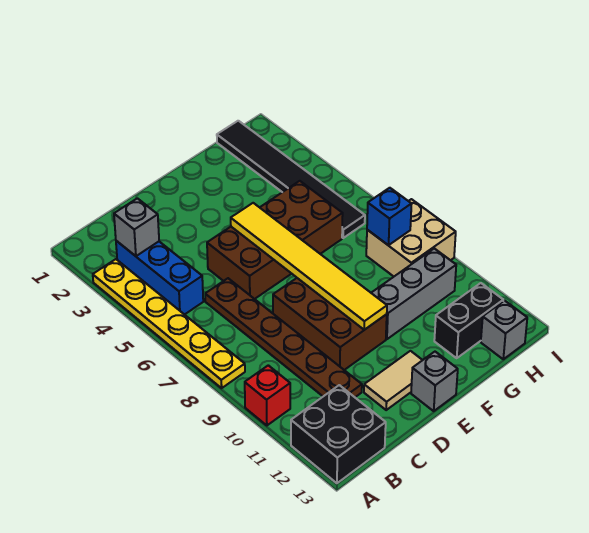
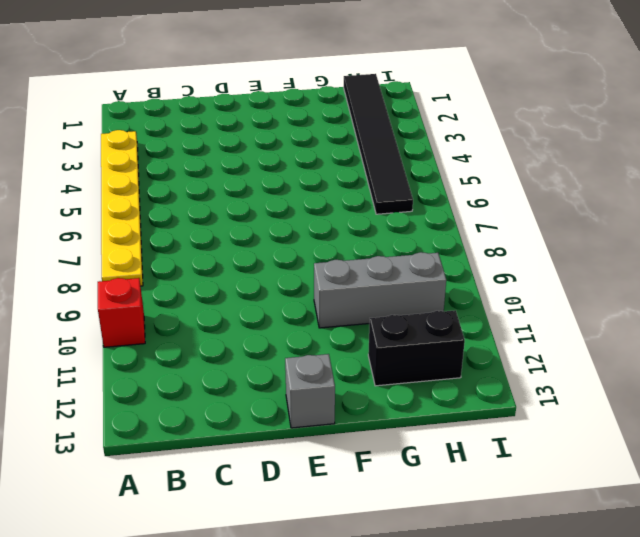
none -> black 2x2 brick [291,385,386,483]
none -> blue 1x3 brick [116,241,203,315]
none -> brown 1x6 plate [205,278,362,397]

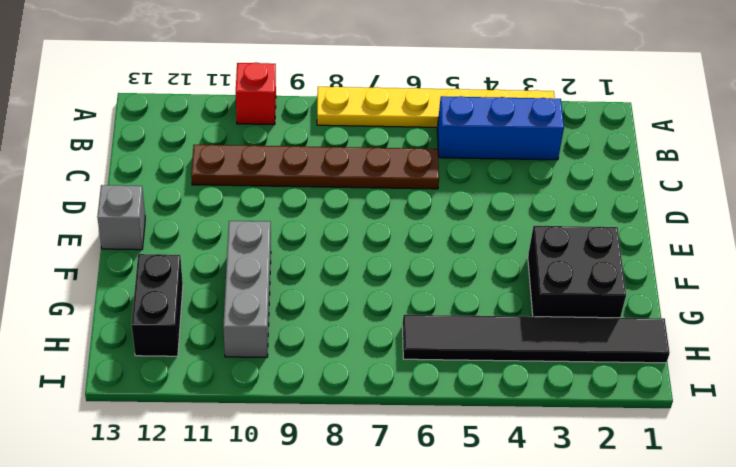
black 2x2 brick [528,226,626,318] -> black 2x2 brick moved to [291,385,386,483]
none -> brown 2x4 brick [207,181,343,299]
none -> brown 2x3 brick [273,278,387,370]
none -> tan 1x2 tile [364,351,422,410]

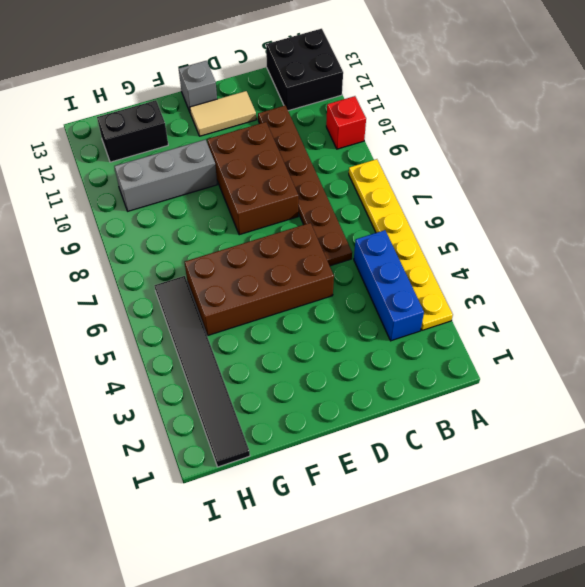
none -> tan 2x2 brick [366,199,456,276]
none -> grey 1x1 brick [481,301,527,359]
none -> grey 1x1 brick [114,198,159,256]

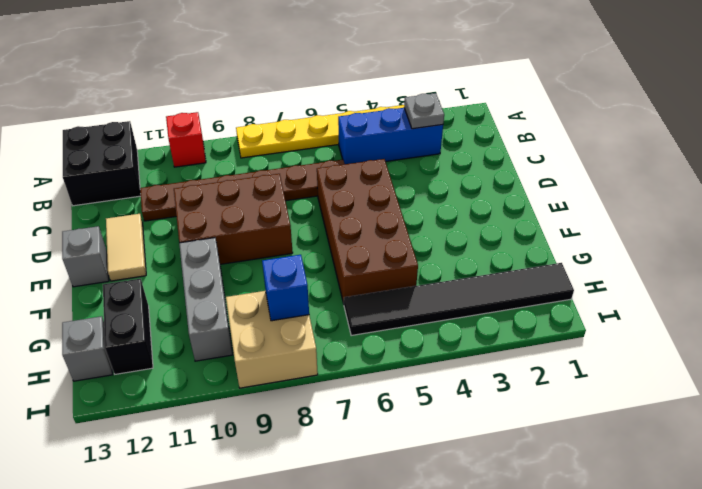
grey 1x1 plate [404,93,444,129] -> grey 1x1 brick [114,198,159,256]
none -> yellow 1x6 tile [231,203,387,330]

